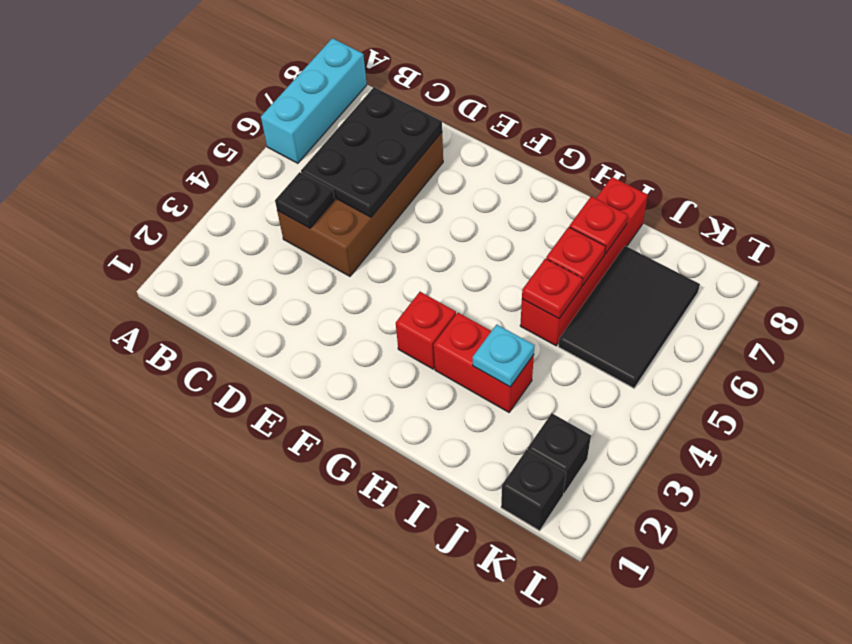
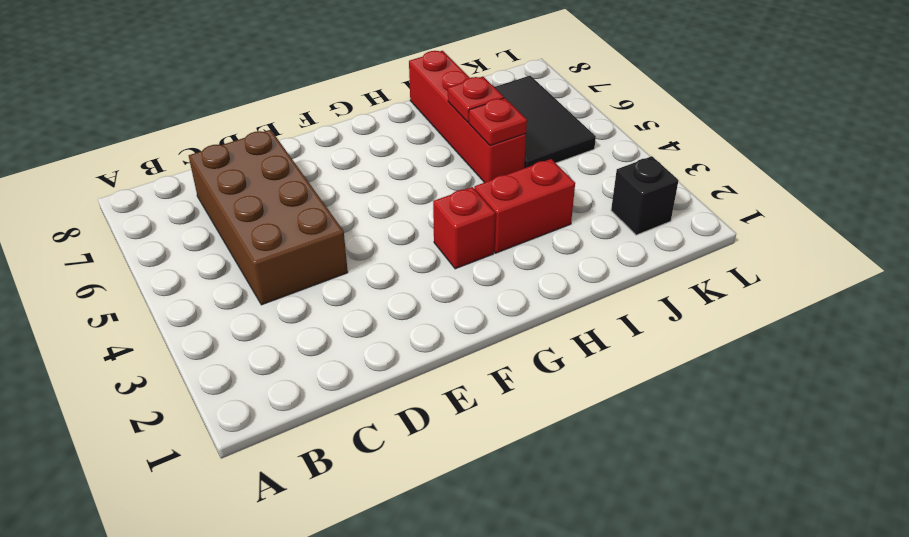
none -> cyan 1x3 brick [261,38,367,163]
none -> black 1x1 brick [501,450,566,531]
none -> black 1x1 plate [275,172,335,228]

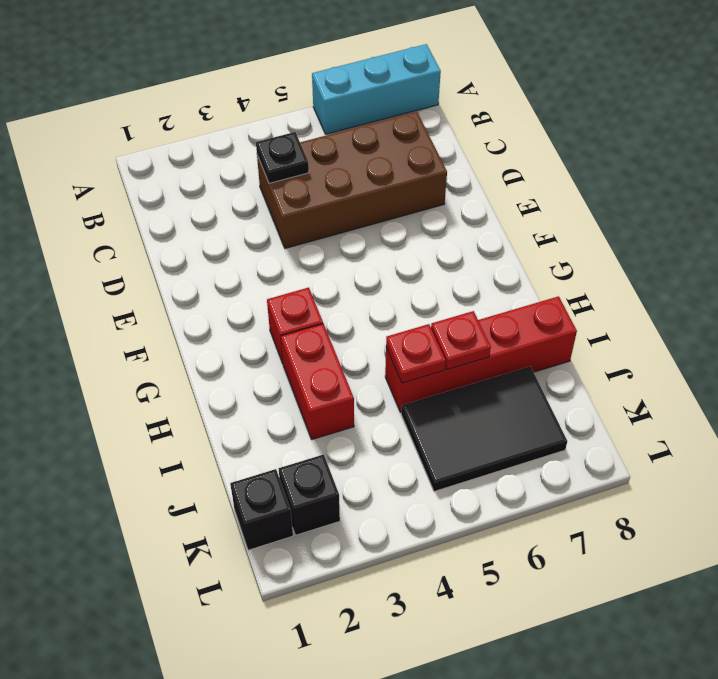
none -> black 2x3 plate [301,87,442,217]
none -> cyan 1x1 plate [473,325,535,387]
none -> red 1x1 plate [569,196,628,254]

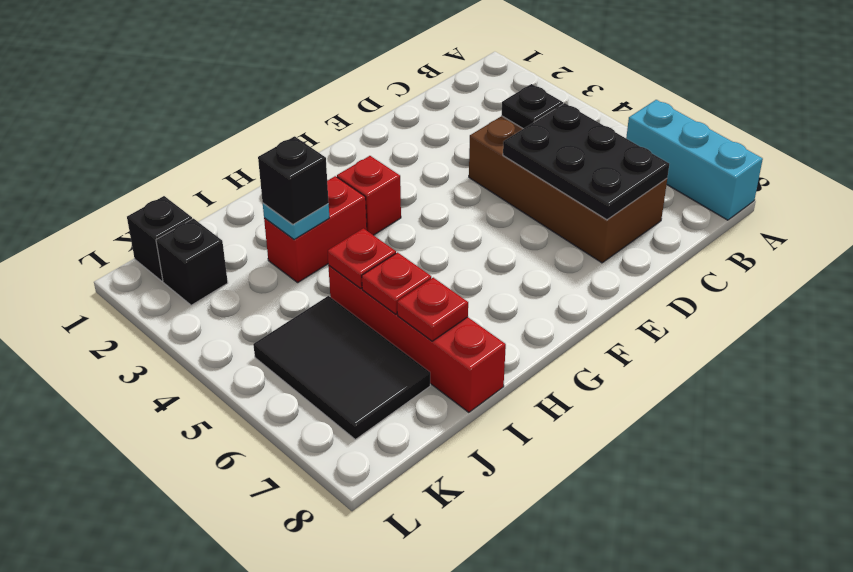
black 1x1 brick [258,136,329,225] -> none

